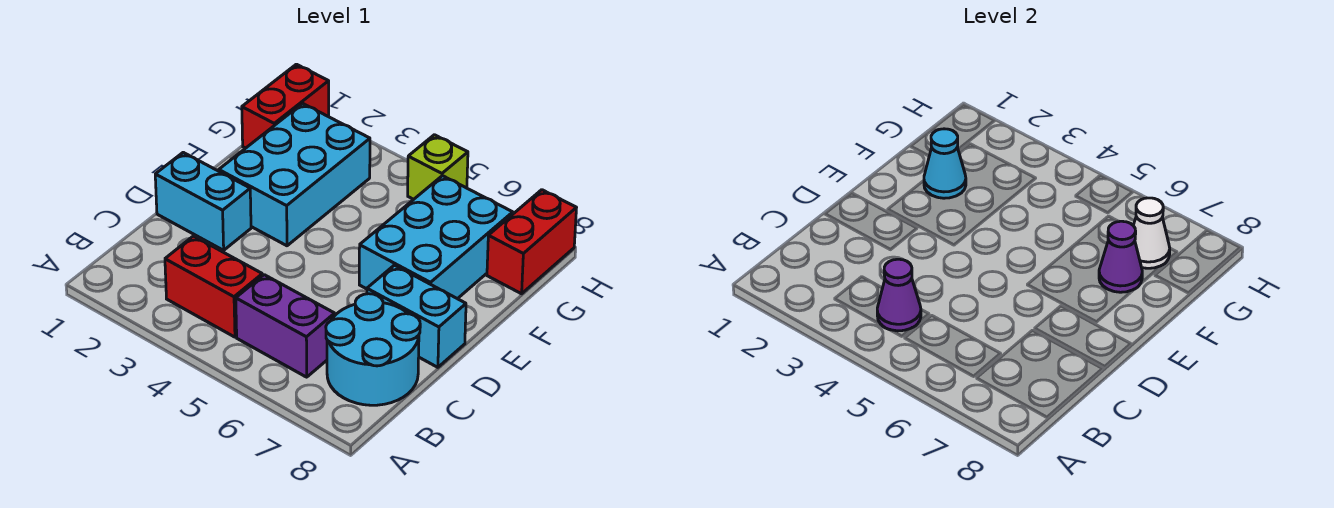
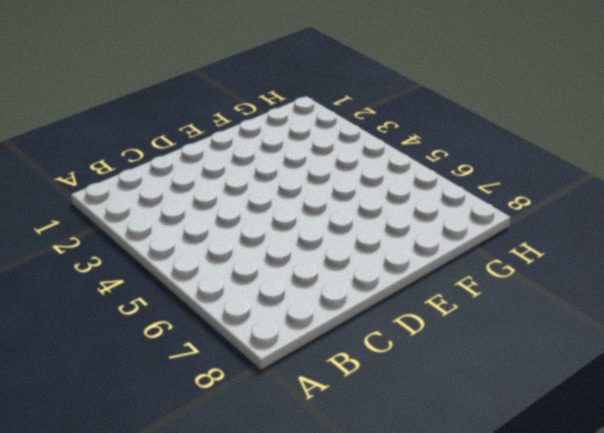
none -> red 1x2 brick [165,236,262,337]
none -> purple 1x2 brick [236,275,335,377]
none -> cyan 2x2 round brick [326,294,420,405]

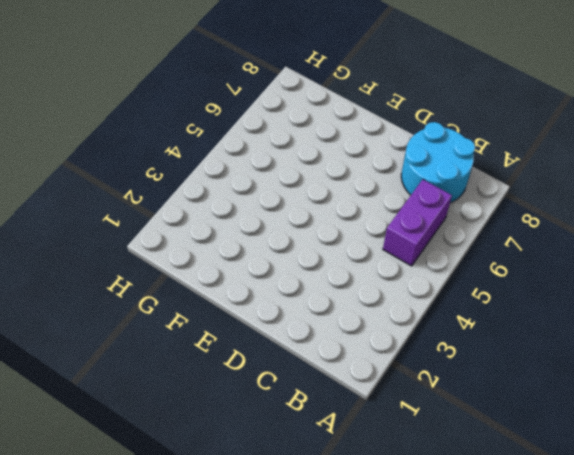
none -> red 1x2 brick [165,236,262,337]
none -> cyan 1x2 brick [155,152,251,250]
none -> cyan 1x2 brick [367,265,466,367]

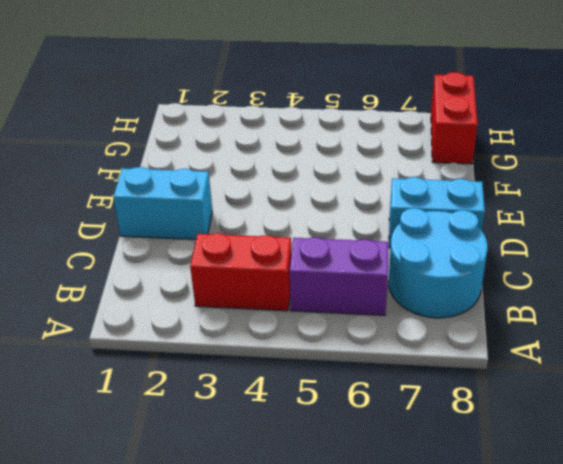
none -> cyan 2x3 brick [219,103,370,246]
none -> cyan 2x3 brick [359,176,513,299]
none -> red 1x2 brick [242,64,329,148]

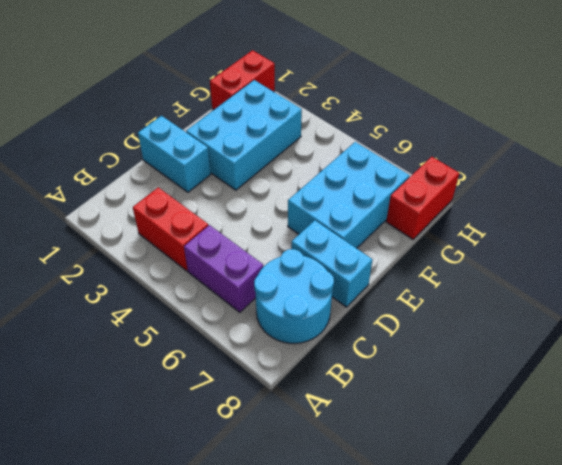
none -> lime 1x1 brick [408,135,468,199]
none -> purple 1x1 cone [877,259,921,331]
none -> cyan 1x1 cone [924,129,966,198]

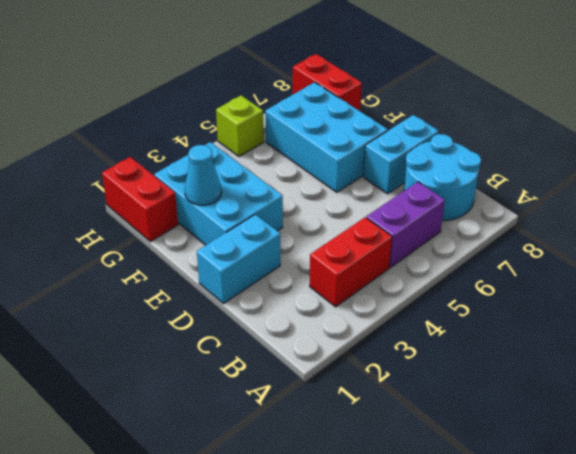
none -> purple 1x1 cone [877,259,921,331]
none -> purple 1x1 cone [1099,221,1142,292]
none -> white 1x1 cone [1133,198,1170,268]

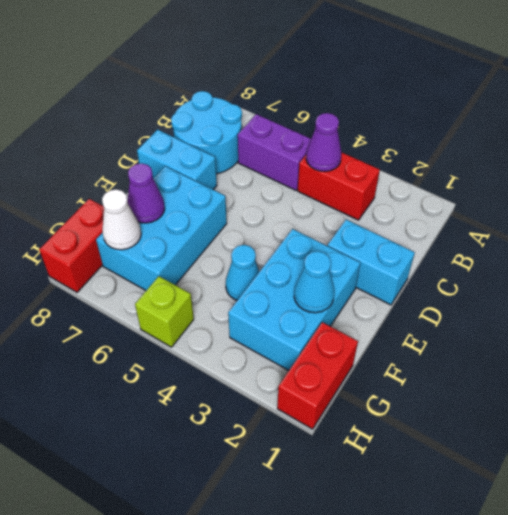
cyan 1x1 cone [226,245,259,300] -> none

